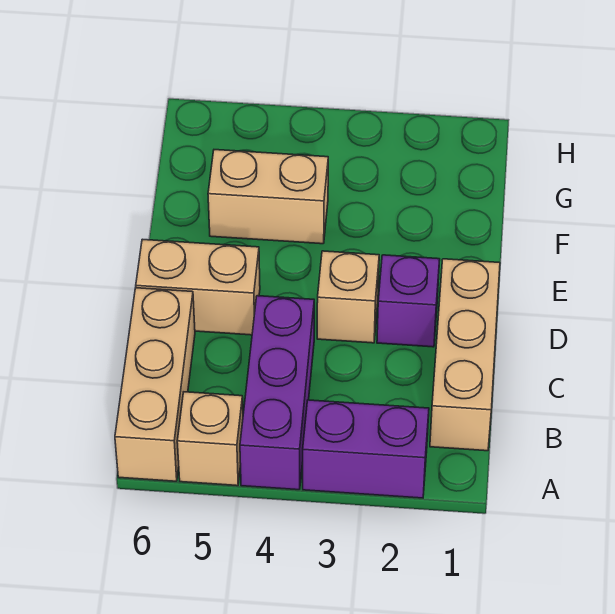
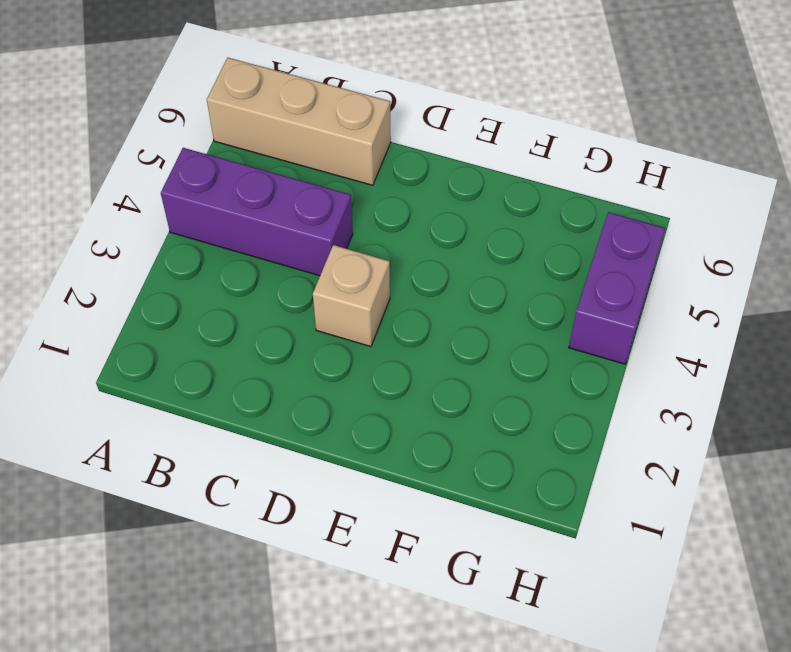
purple 1x2 brick [569,212,665,364] -> purple 1x2 brick moved to [303,400,429,498]
none -> tan 1x1 brick [177,392,243,486]
none -> tan 1x3 brick [430,259,500,451]

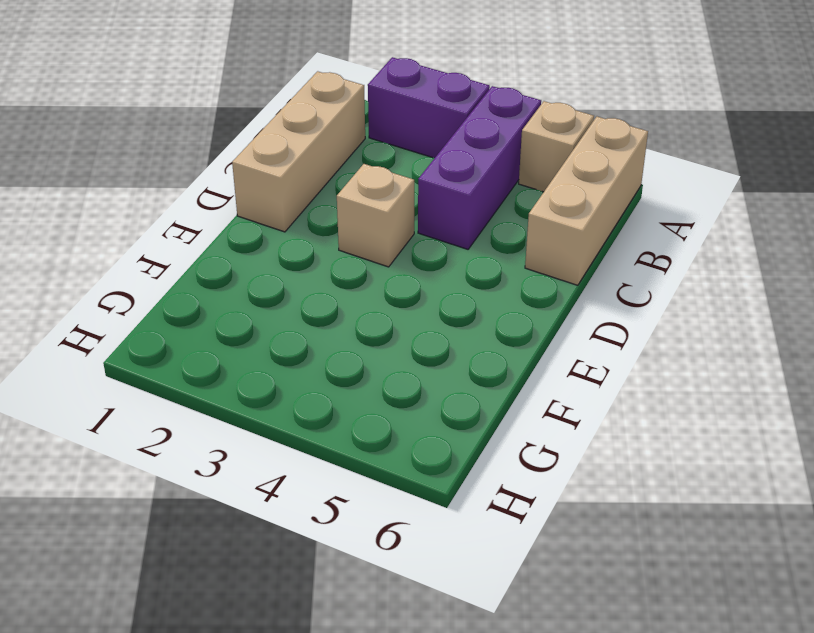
none -> purple 1x1 brick [377,255,440,347]
none -> tan 1x2 brick [136,239,260,335]

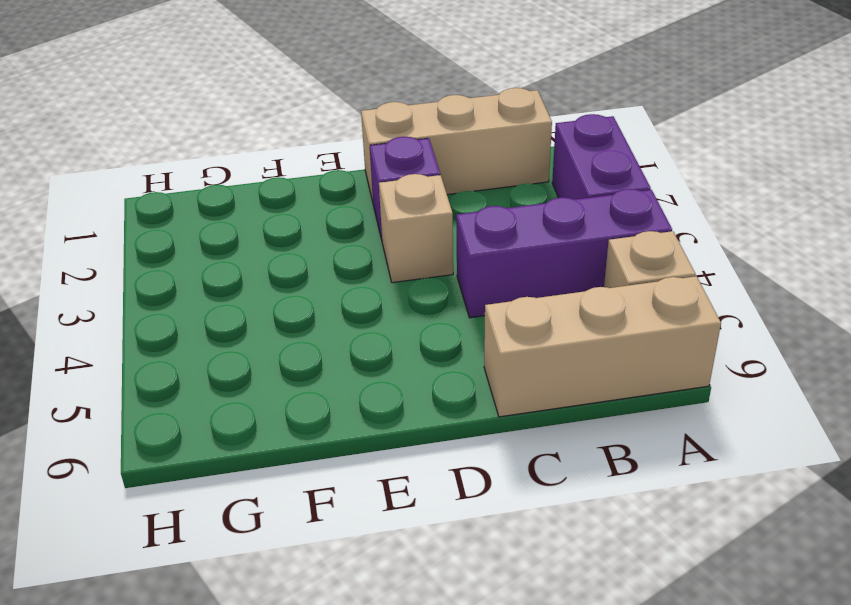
none -> tan 1x2 brick [136,239,260,335]
none -> tan 1x2 brick [208,150,328,244]

